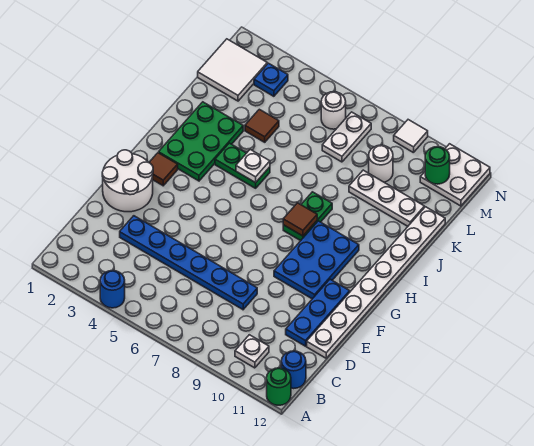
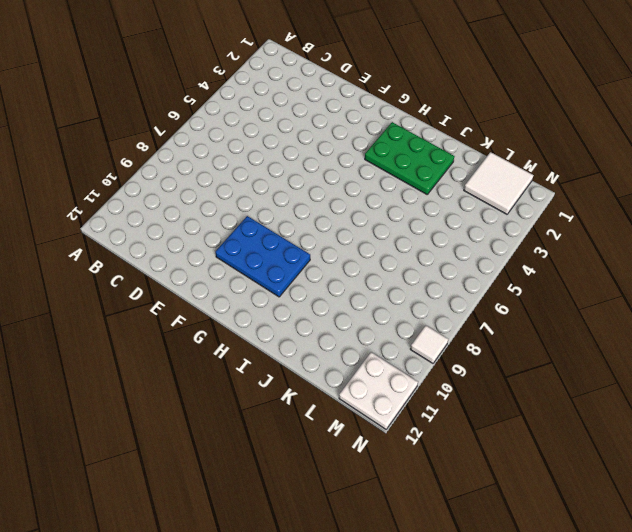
none -> blue 1x1 round brick [100,271,125,308]
none -> green 1x1 round brick [267,368,291,405]
none -> white 1x1 plate [235,335,269,368]

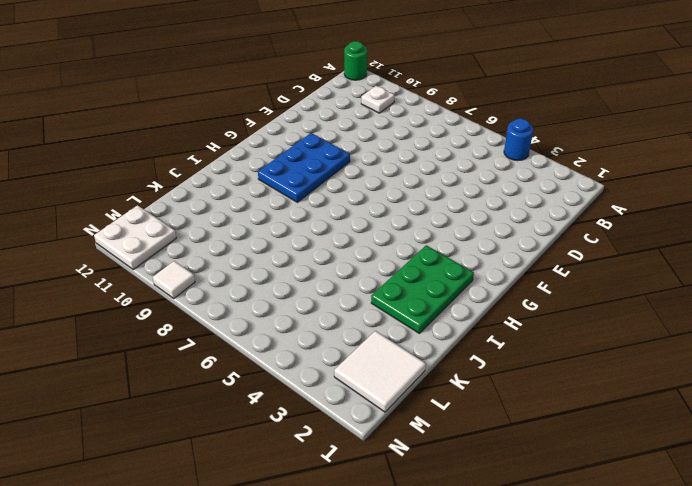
none -> blue 1x1 round brick [281,351,306,389]
none -> blue 1x6 plate [120,216,257,310]
none -> blue 1x3 plate [286,279,350,346]

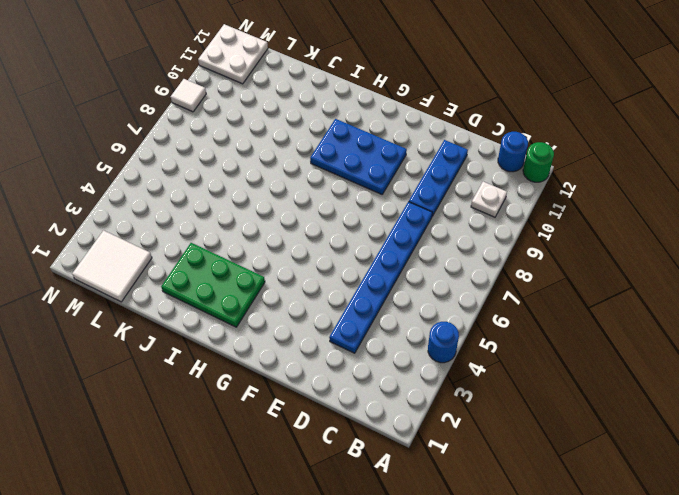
blue 1x3 plate [409,140,468,216] -> blue 1x3 plate turned to [286,279,350,346]
none -> white 1x8 plate [307,207,445,358]
none -> white 2x2 round brick [102,150,153,212]
none -> brown 1x1 tile [149,153,178,186]

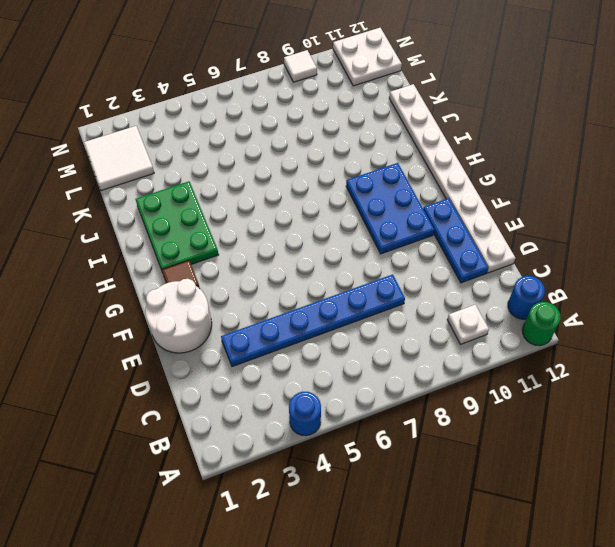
none -> green 1x2 plate [283,192,332,241]
none -> green 1x2 plate [215,143,270,188]
none -> brown 1x1 tile [245,109,279,142]

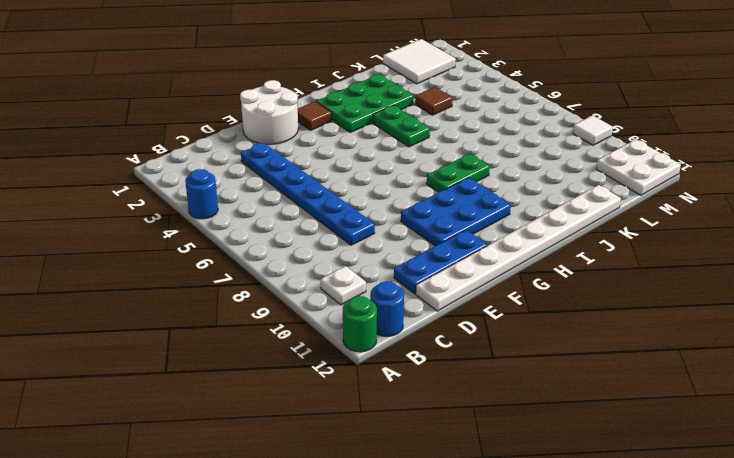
none -> white 1x3 plate [349,170,424,226]
none -> white 1x2 plate [322,112,371,162]
none -> white 1x1 round brick [369,145,393,182]

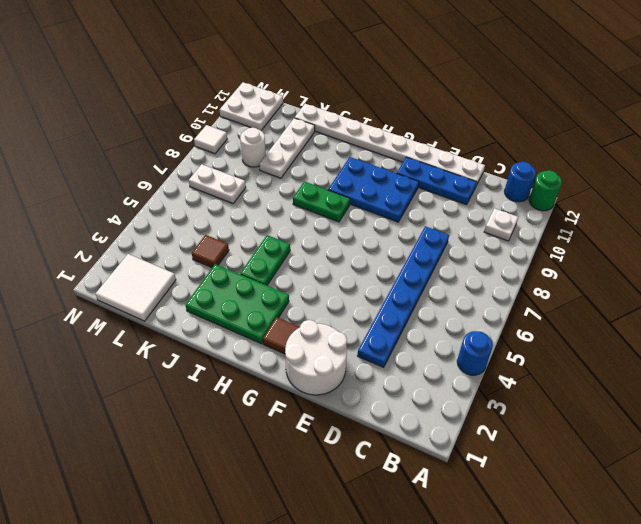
none -> blue 1x1 plate [254,63,288,96]
none -> white 1x1 round brick [321,92,346,129]
none -> brown 1x1 tile [283,203,317,236]

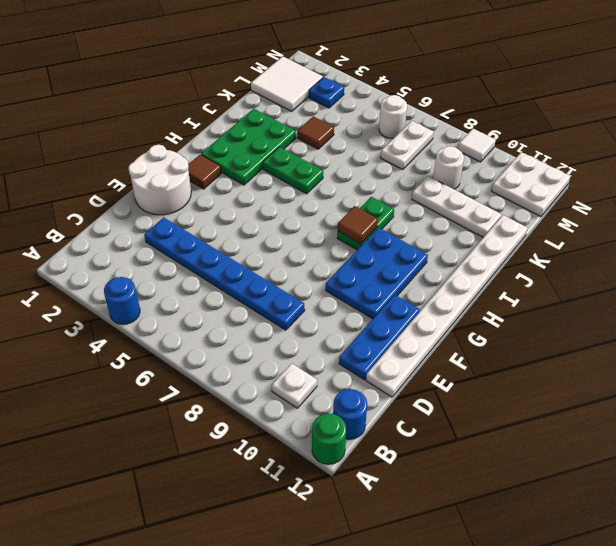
none -> white 1x1 plate [236,150,270,183]
none -> green 1x1 round brick [425,147,450,184]

